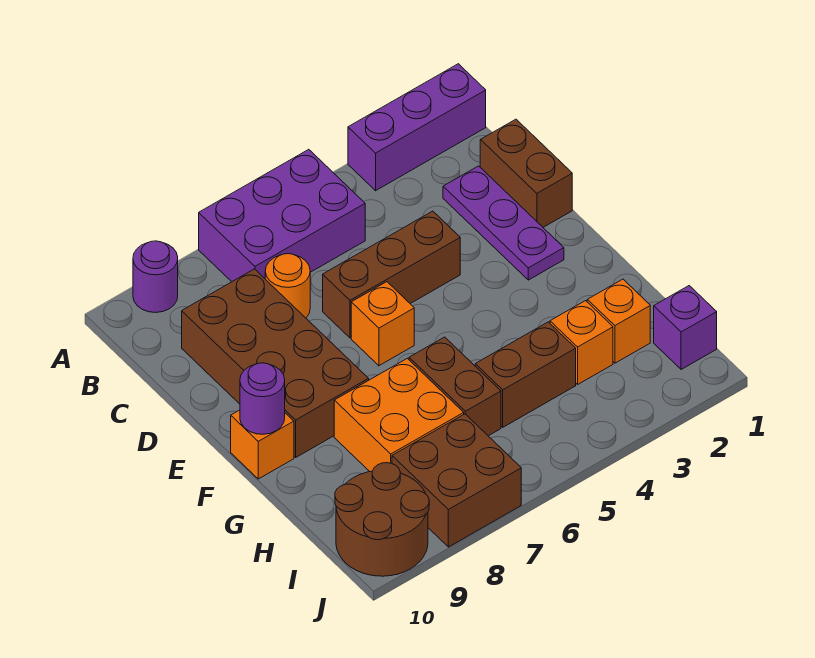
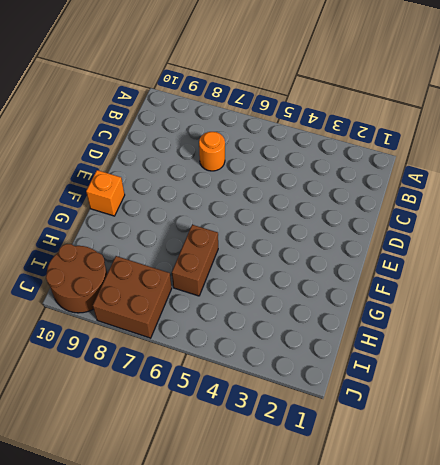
none -> purple 1x3 brick [348,64,486,191]
none -> purple 2x3 brick [199,149,365,282]
none -> purple 1x1 round brick [133,241,178,312]

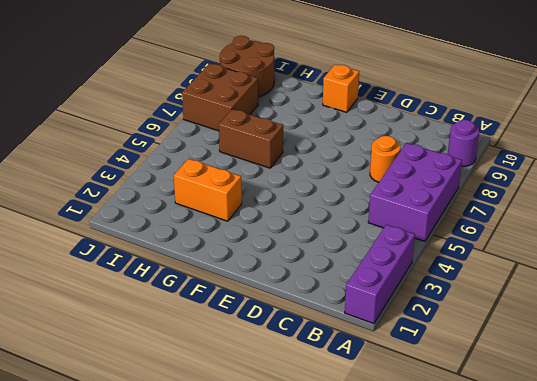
orange 1x2 brick [174,159,242,221] -> orange 1x1 brick [550,301,613,384]
none -> brown 1x2 brick [480,119,572,227]
none -> purple 1x3 plate [443,166,564,280]
none -> brown 2x4 brick [182,269,369,457]

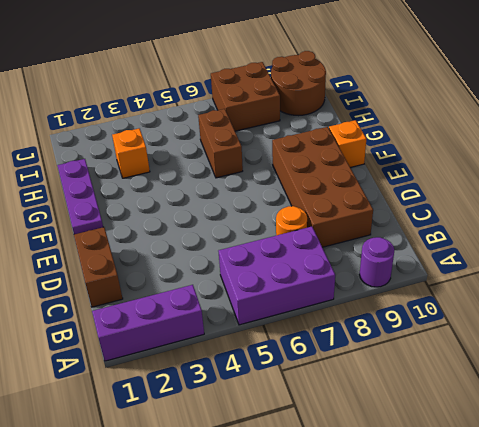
purple 1x3 plate [57,159,103,234] -> purple 1x3 plate moved to [443,166,564,280]
none -> brown 1x3 brick [323,211,460,338]
none -> orange 1x1 brick [351,282,414,366]
none -> orange 2x2 brick [334,358,464,471]

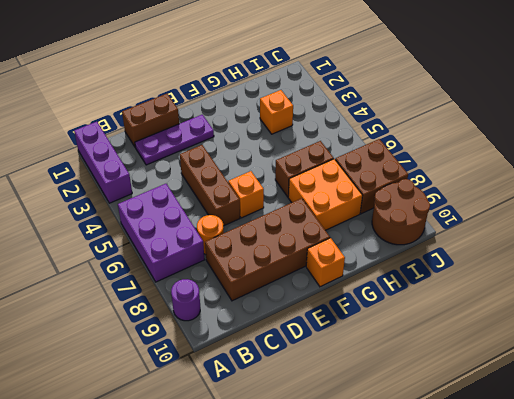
none -> orange 1x1 brick [587,279,650,363]
none -> brown 1x2 brick [475,322,576,427]
none -> purple 1x1 brick [654,286,717,370]

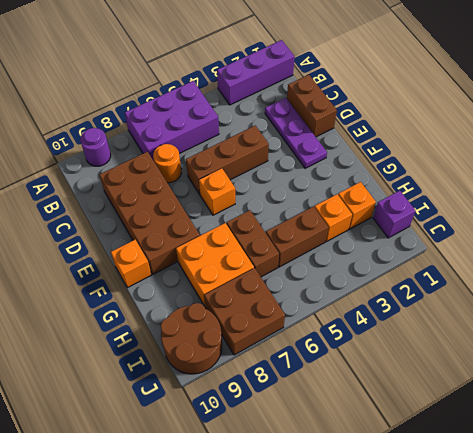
none -> purple 1x1 round brick [240,363,285,434]

